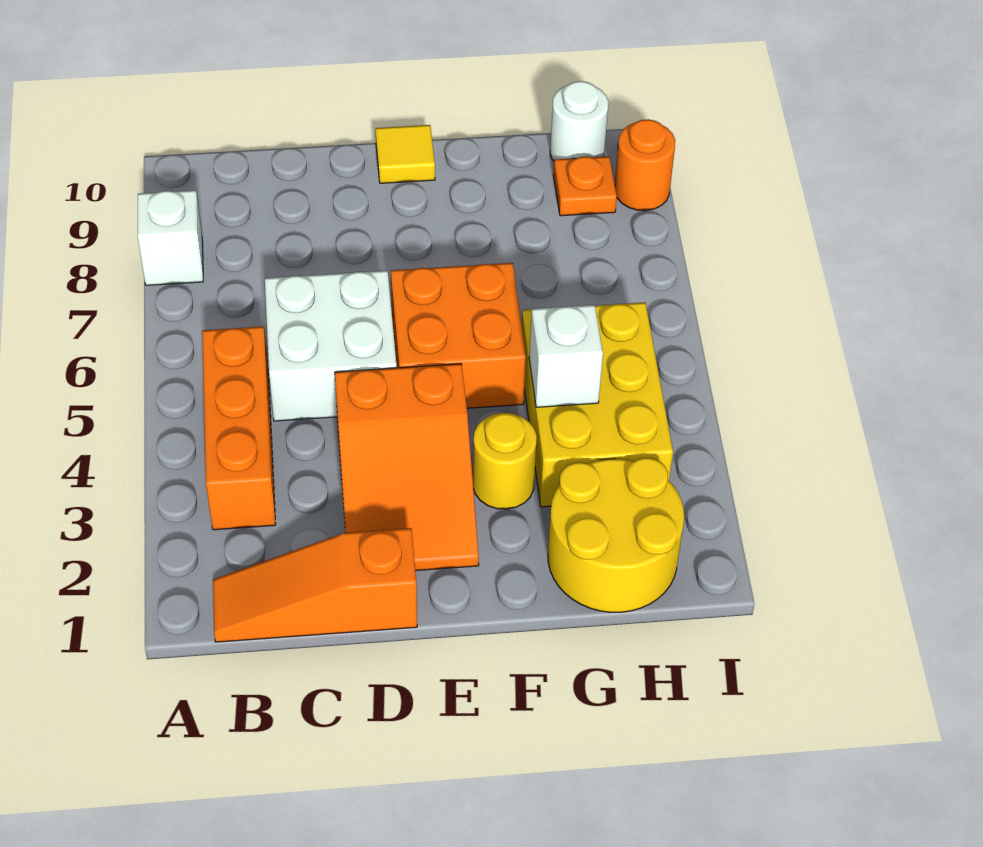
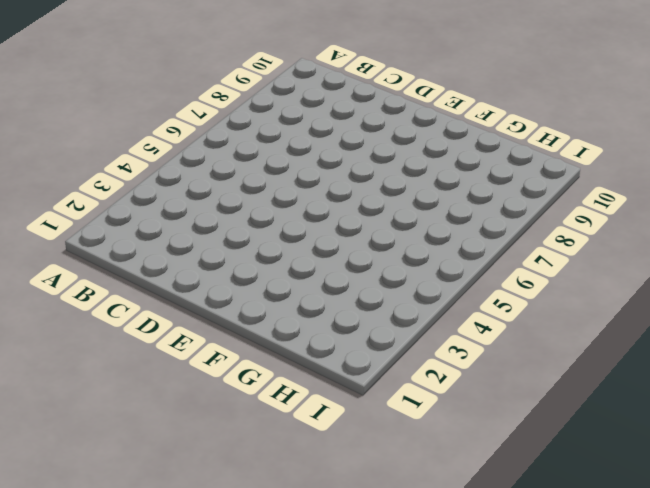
none -> white 1x1 brick [138,190,203,285]
none -> orange 1x3 slope [213,528,417,642]
none -> orange 1x3 brick [202,326,276,530]

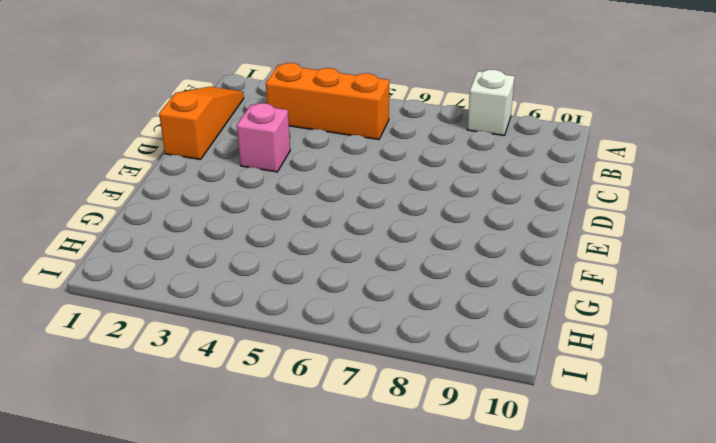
pink 1x1 brick [237,103,290,172] -> orange 2x3 slope [335,364,479,571]
none -> white 2x2 brick [265,271,397,421]
none -> orange 2x2 brick [391,263,526,408]
none -> yellow 1x1 tile [376,125,435,183]

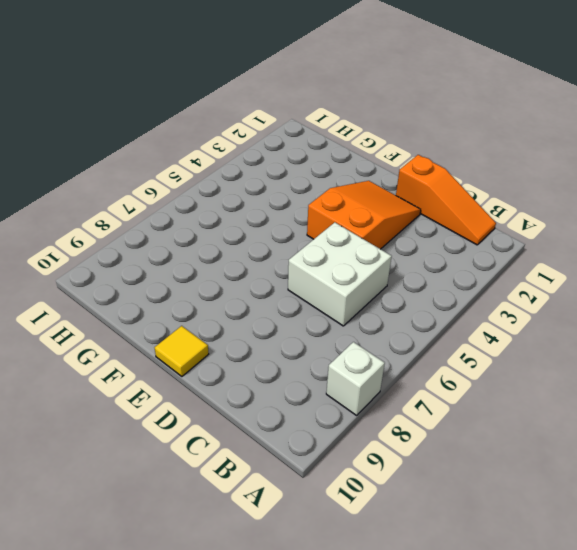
none -> orange 1x3 brick [202,326,276,530]
none -> orange 2x2 brick [391,263,526,408]
none -> yellow 1x1 round brick [473,413,537,509]

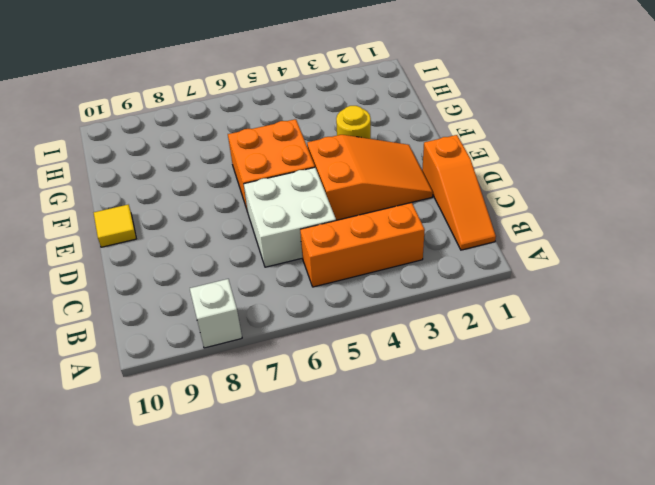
none -> yellow 2x2 round brick [548,458,684,612]
none -> yellow 2x3 brick [522,302,673,507]
none -> orange 1x1 plate [554,156,617,216]

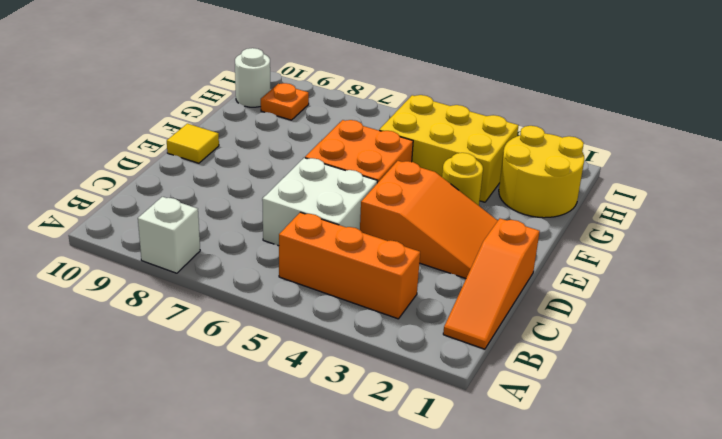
none -> orange 1x1 round brick [615,119,675,211]
none -> white 1x1 brick [529,305,603,407]

